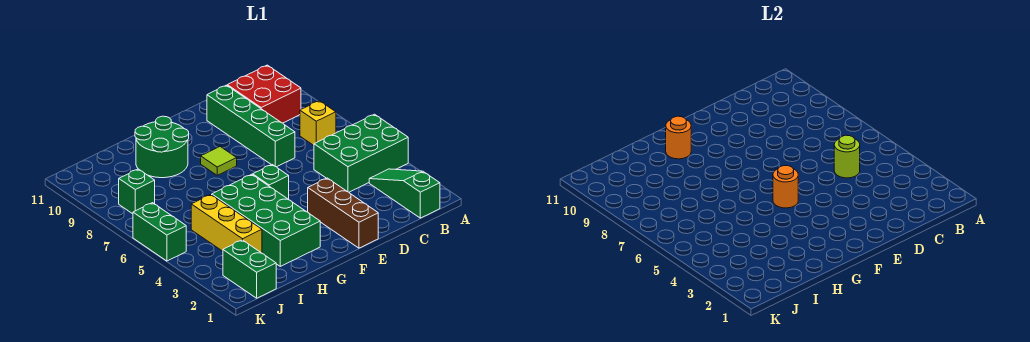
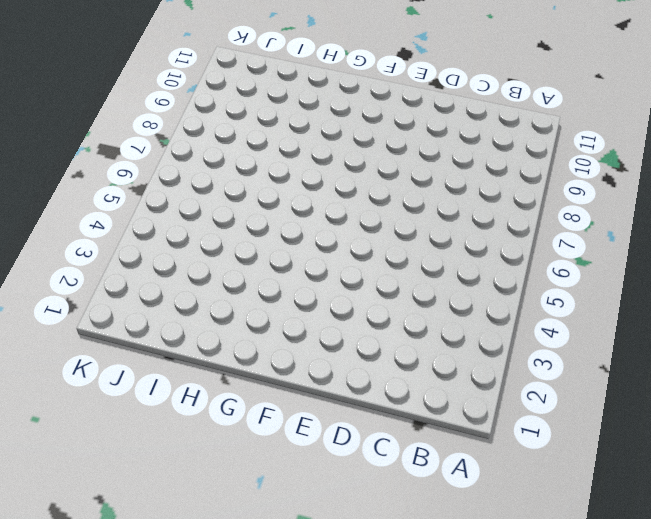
none -> green 2x3 brick [314,114,408,192]
none -> green 1x3 slope [369,169,440,218]
none -> yellow 1x1 brick [300,101,336,145]

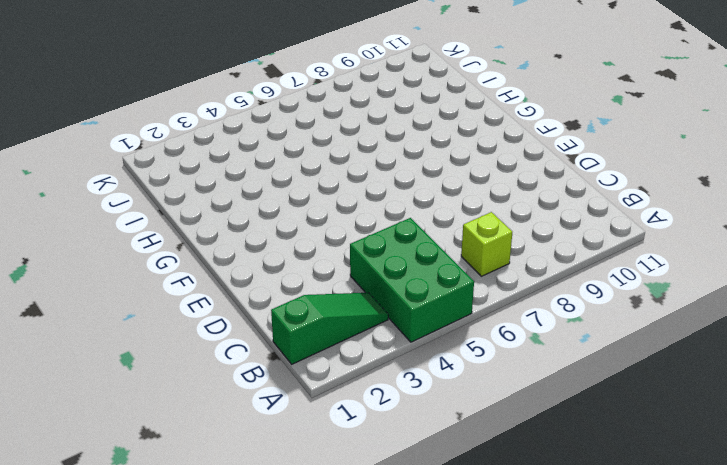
lime 1x1 brick [461,212,512,276] -> yellow 1x1 brick [300,101,336,145]
none -> red 2x2 brick [227,65,301,123]
none -> green 1x4 brick [207,85,295,167]
none -> brown 1x3 brick [308,178,378,248]

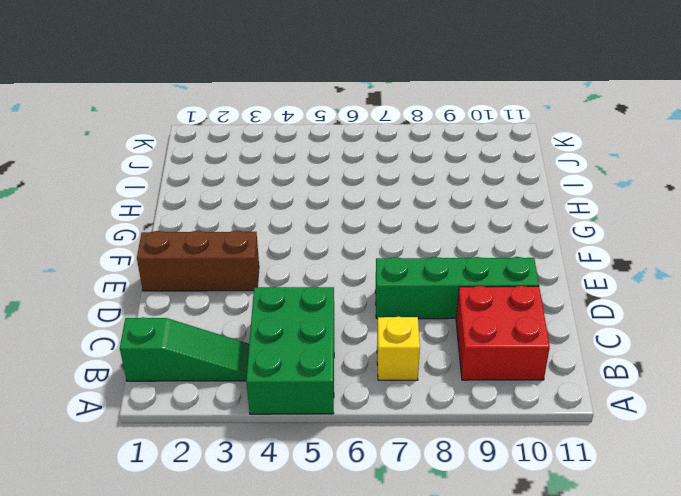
none -> green 1x1 brick [253,165,289,199]
none -> lime 1x1 tile [201,147,237,175]
none -> green 2x4 brick [212,174,320,266]

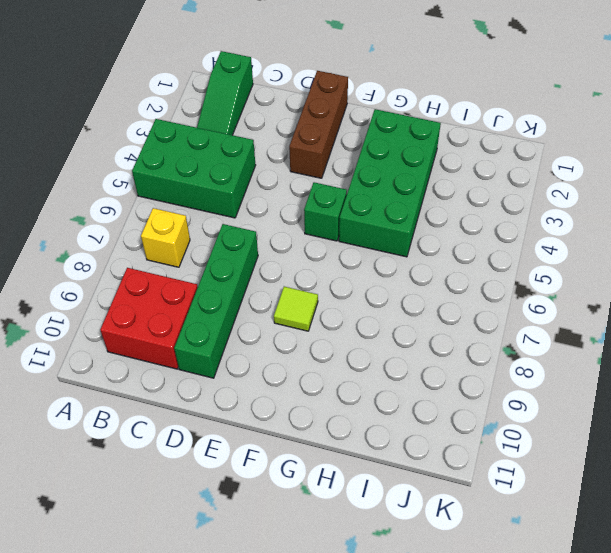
none -> green 2x2 round brick [135,116,189,178]
none -> yellow 1x3 brick [191,195,262,253]
none -> green 1x2 brick [223,240,276,298]

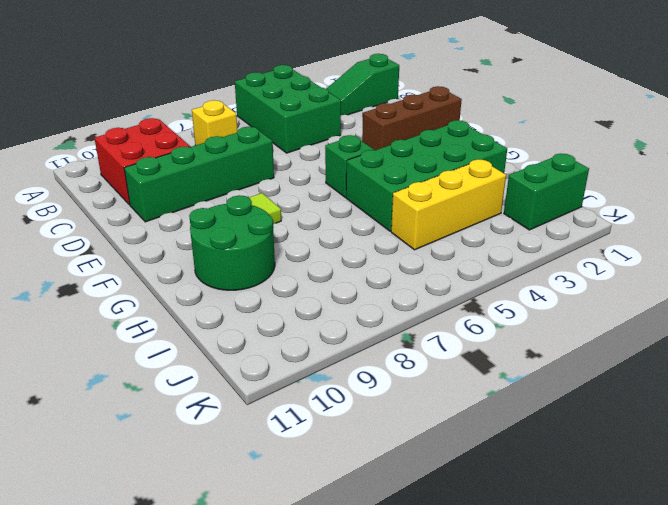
none -> green 1x1 brick [119,169,155,214]
none -> green 1x2 brick [133,203,186,261]
none -> lime 1x1 round brick [834,135,860,178]

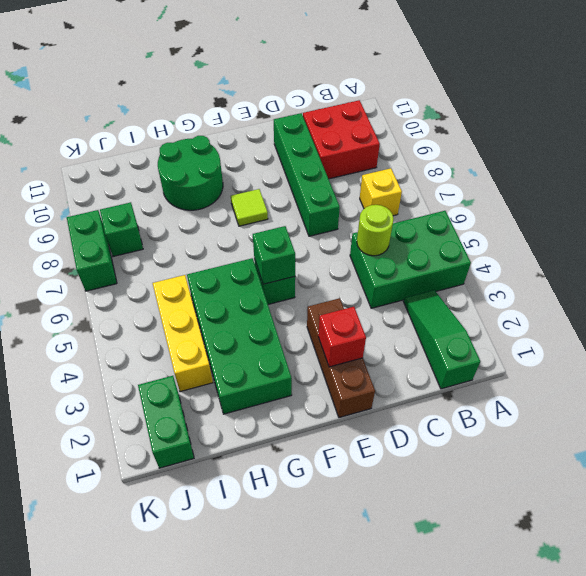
red 1x1 brick [318,307,366,367] -> none
green 1x1 brick [253,226,295,284] -> orange 1x1 round brick [773,166,798,208]
green 1x2 brick [67,210,117,291] -> green 1x2 brick moved to [133,203,186,261]
none -> orange 1x1 round brick [666,116,691,159]

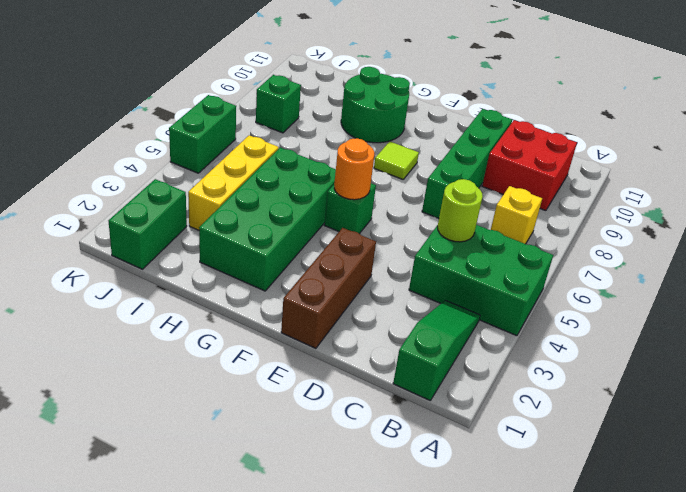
none -> orange 1x1 round brick [666,116,691,159]

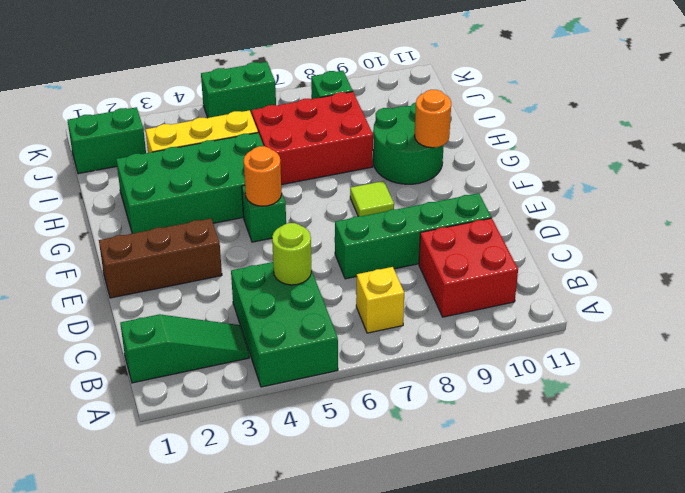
red 2x3 brick [252,92,373,185] -> none

